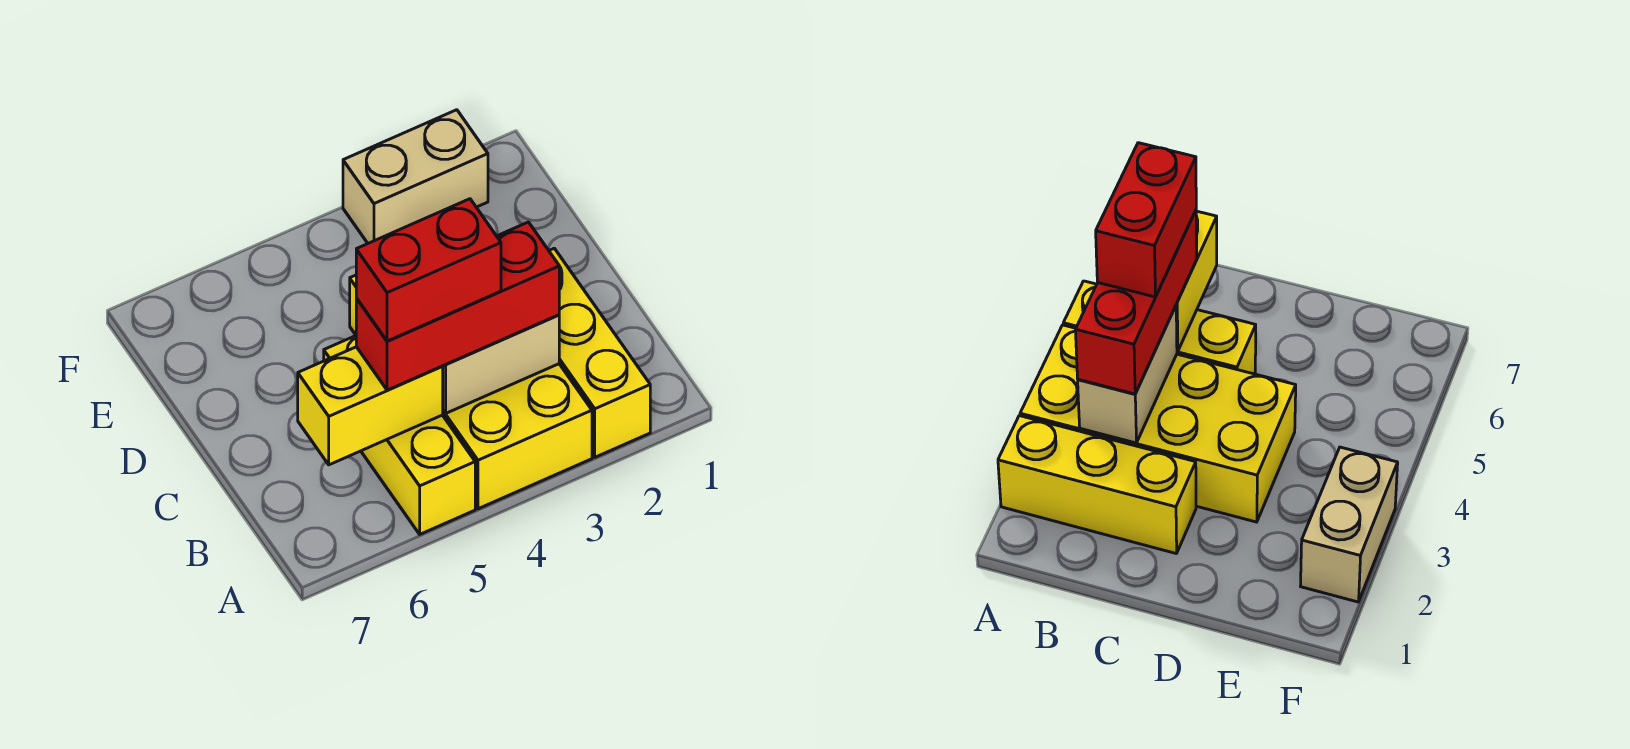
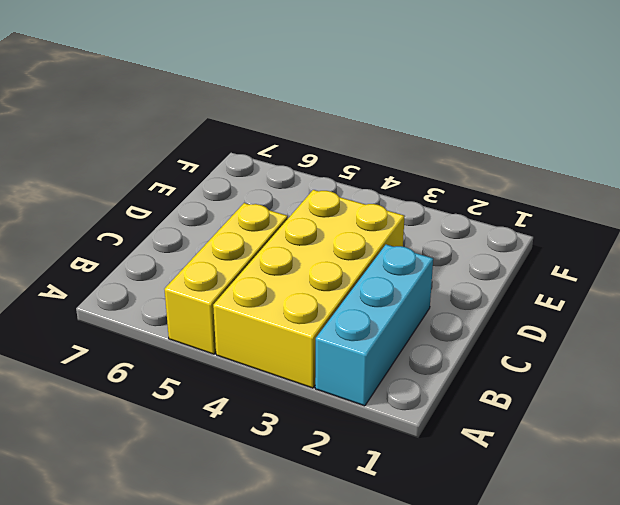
cyan 1x3 brick [315,245,433,406] -> yellow 1x3 brick [549,248,650,457]
none -> tan 1x2 brick [343,110,488,243]
none -> tan 1x2 brick [443,315,559,414]

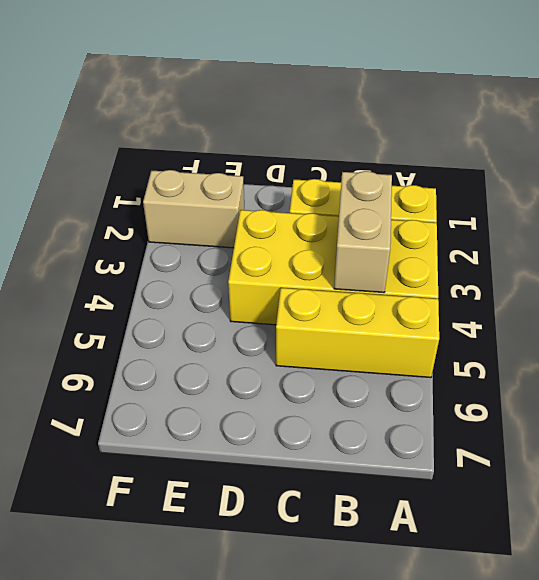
tan 1x2 brick [143,170,244,248] -> tan 1x2 brick turned to [343,110,488,243]
none -> yellow 1x2 brick [298,347,443,465]
none -> red 1x3 brick [356,222,559,390]

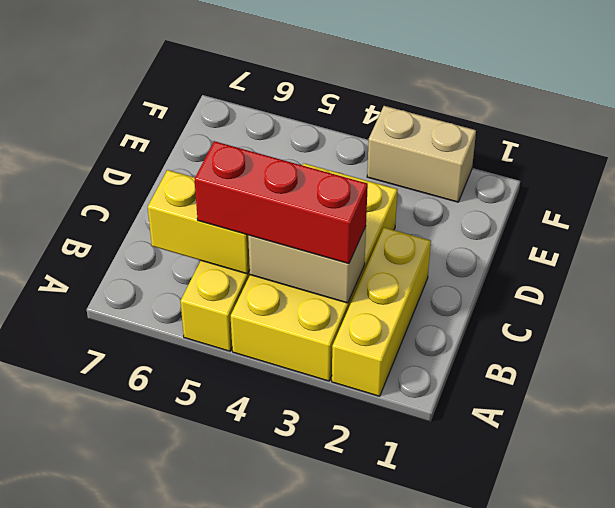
none -> red 1x2 brick [356,199,501,341]

